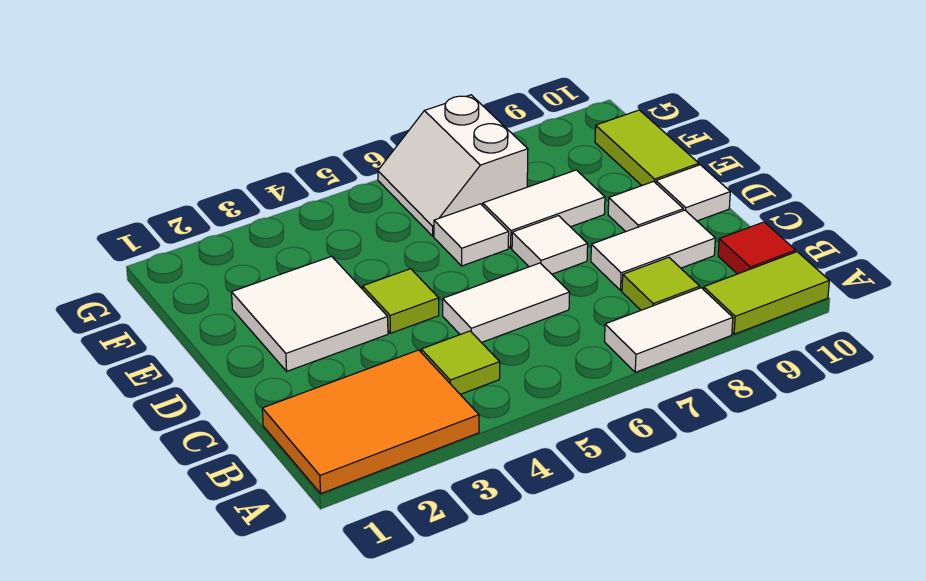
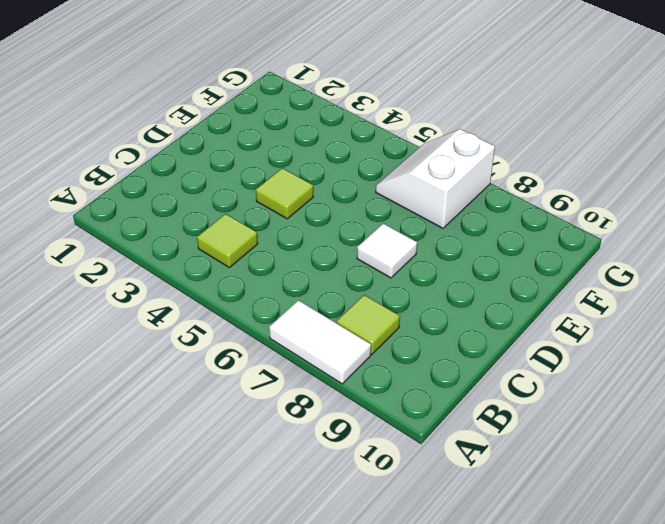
none -> orange 2x3 tile [262,350,479,494]
none -> lime 1x2 tile [704,252,829,334]
none -> red 1x1 tile [718,222,796,274]

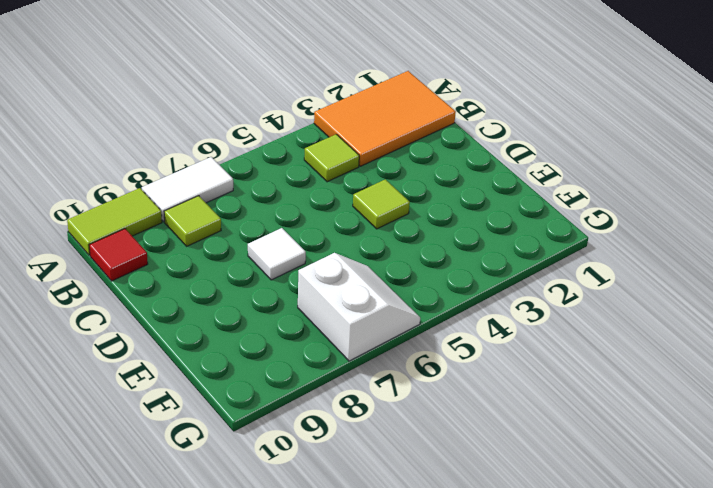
none -> white 1x2 tile [443,263,570,343]
none -> white 1x2 tile [591,210,715,290]
none -> white 2x2 tile [232,256,388,371]

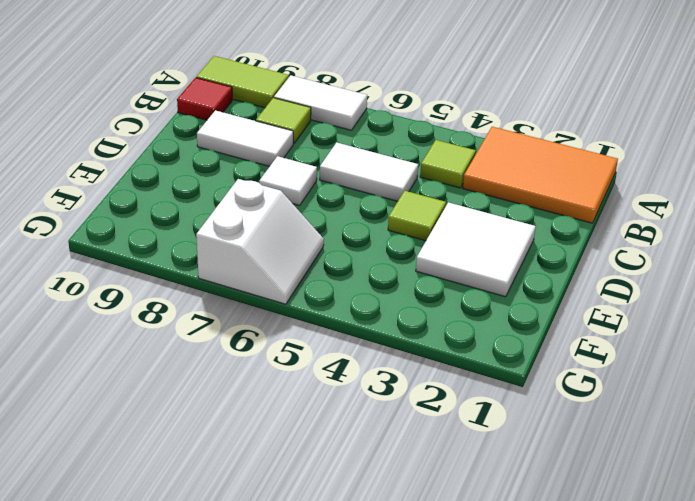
none -> white 1x1 tile [608,181,683,232]
none -> white 1x1 tile [656,165,730,221]
none -> white 1x1 tile [434,204,509,266]

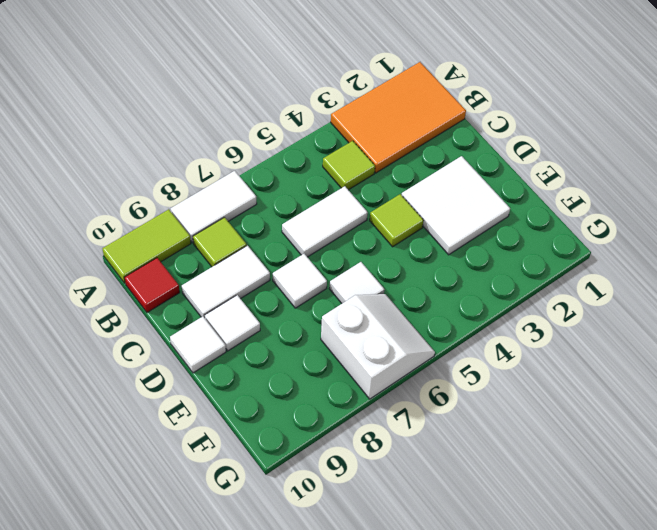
none -> white 1x2 tile [483,170,605,248]
none -> lime 1x2 tile [595,110,699,185]

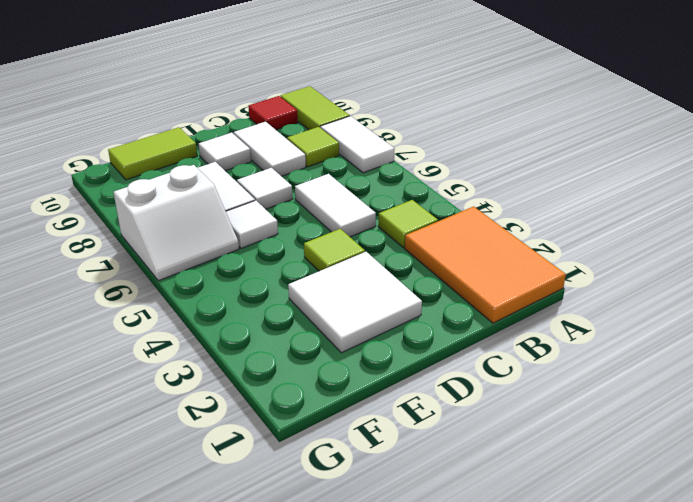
none -> white 1x1 tile [656,165,730,221]

